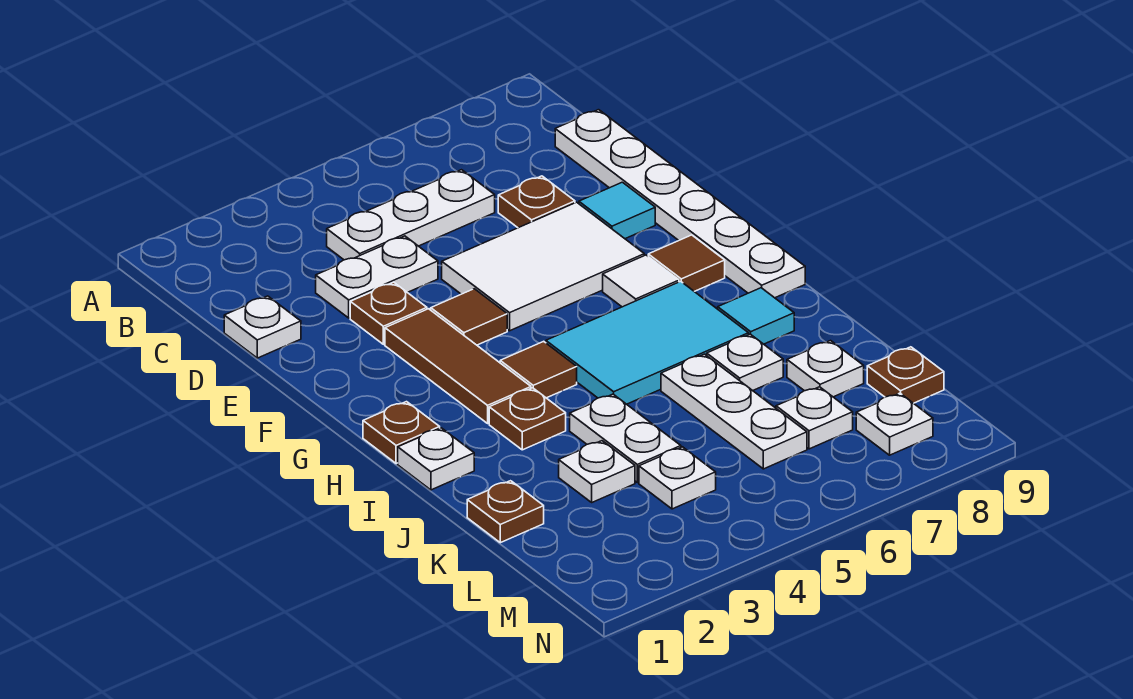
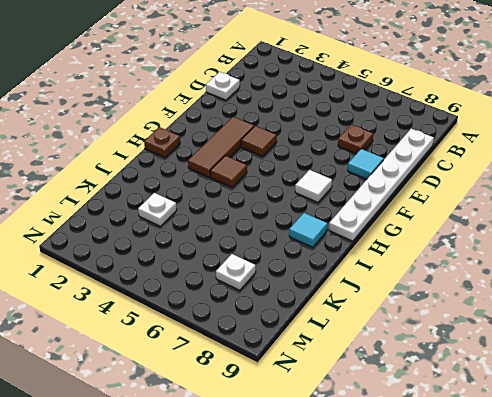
none -> white 1x3 plate [327,170,495,260]
none -> white 1x2 plate [316,236,438,318]
none -> brown 1x1 plate [350,282,427,344]

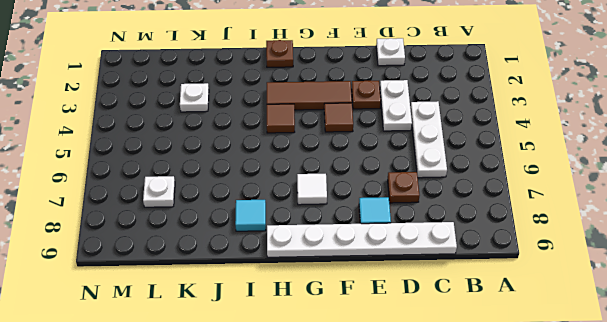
none -> white 2x3 tile [442,202,644,331]
none -> brown 1x1 tile [648,235,725,291]
none -> cyan 2x3 tile [546,281,749,404]

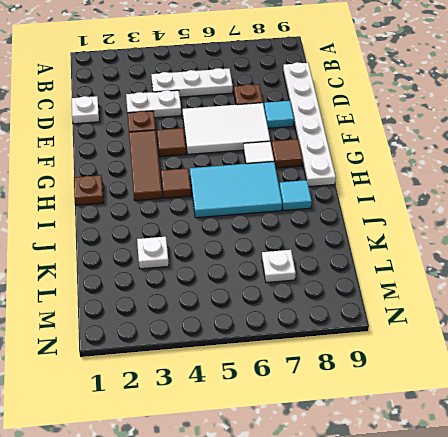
none -> white 1x1 plate [398,428,474,490]
none -> brown 1x1 plate [489,388,566,450]
none -> white 1x2 plate [570,394,681,483]

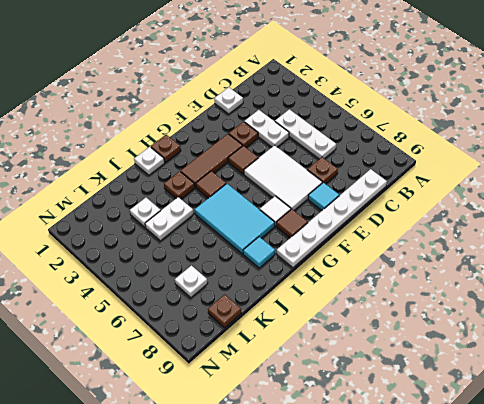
none -> white 1x3 plate [661,354,807,469]
none -> white 1x1 plate [707,334,783,391]
none -> brown 1x1 plate [467,481,544,543]

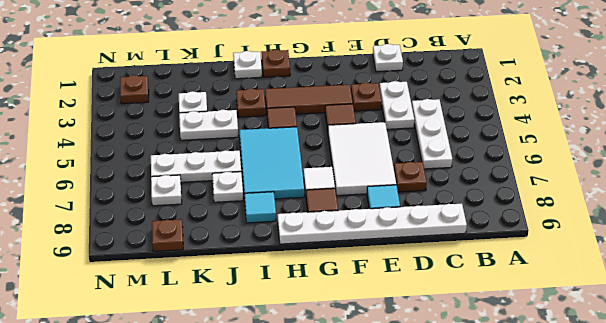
brown 1x1 plate [120,75,149,104] -> brown 1x1 plate moved to [467,481,544,543]
none -> white 1x1 plate [787,341,864,397]
none -> white 1x1 plate [639,447,716,509]
none -> white 1x1 plate [856,393,933,455]

